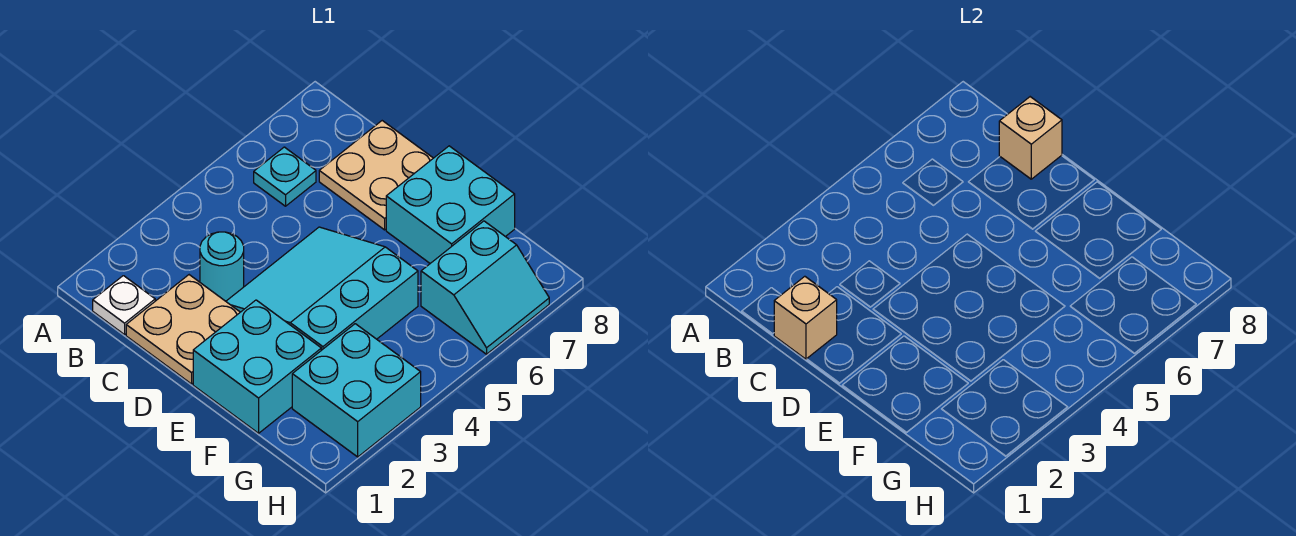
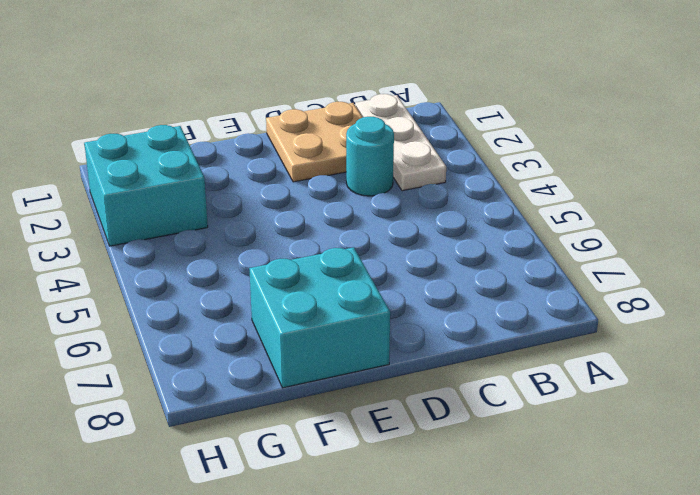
white 1x3 plate [355,94,446,191] -> white 1x1 plate [93,276,155,335]
none -> cyan 1x1 plate [254,147,316,206]
none -> tan 2x2 plate [319,121,433,230]
none -> cyan 3x3 slope [226,227,418,350]

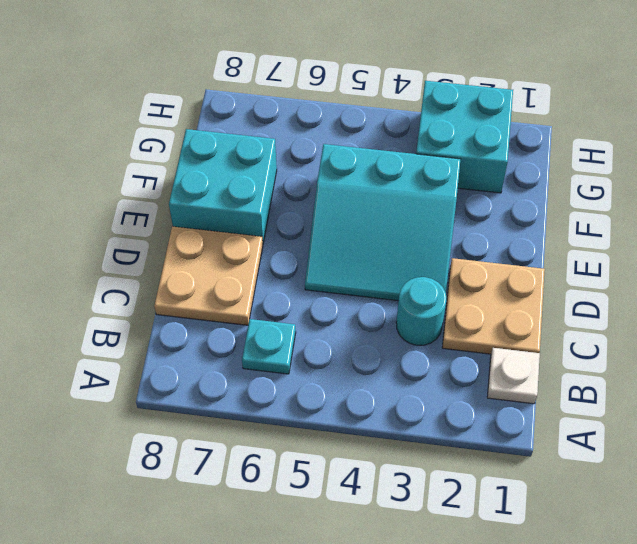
none -> cyan 2x2 brick [193,300,321,433]
none -> cyan 2x2 slope [421,221,549,354]
none -> tan 1x1 brick [774,276,837,359]

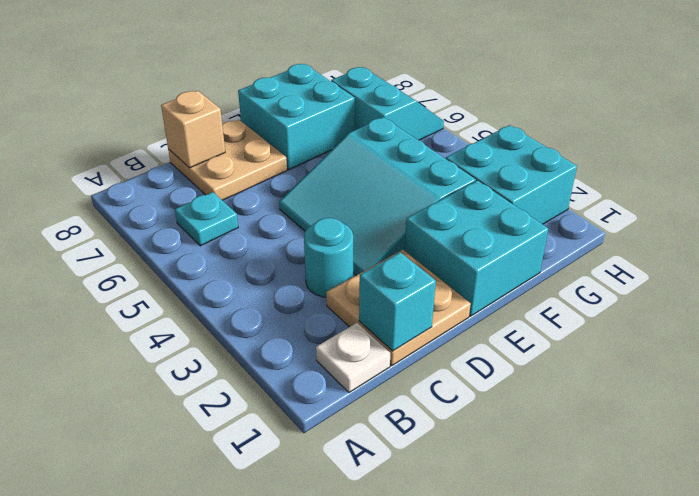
cyan 1x1 brick [359,252,436,351] -> tan 1x1 brick [774,276,837,359]

